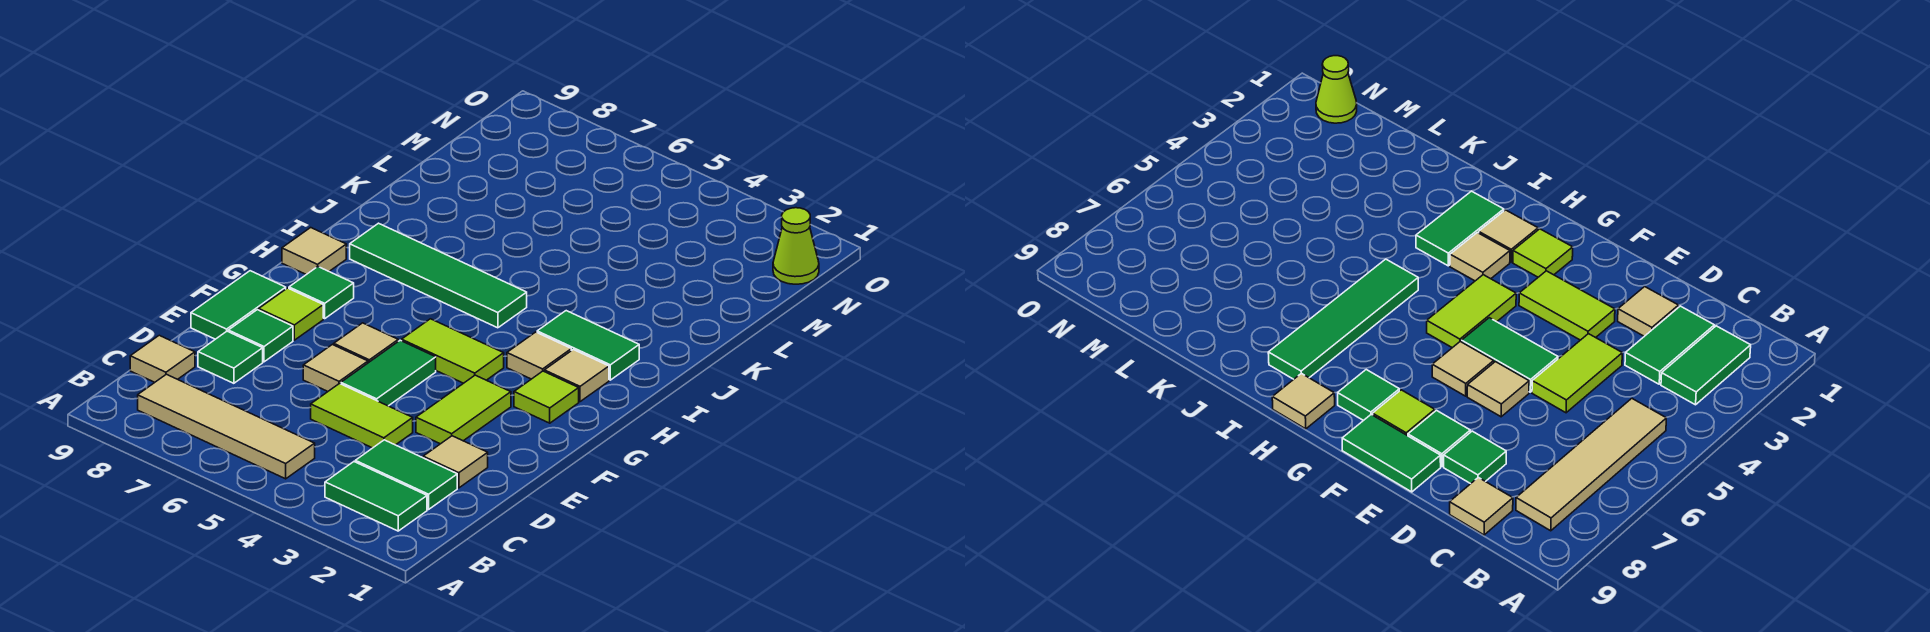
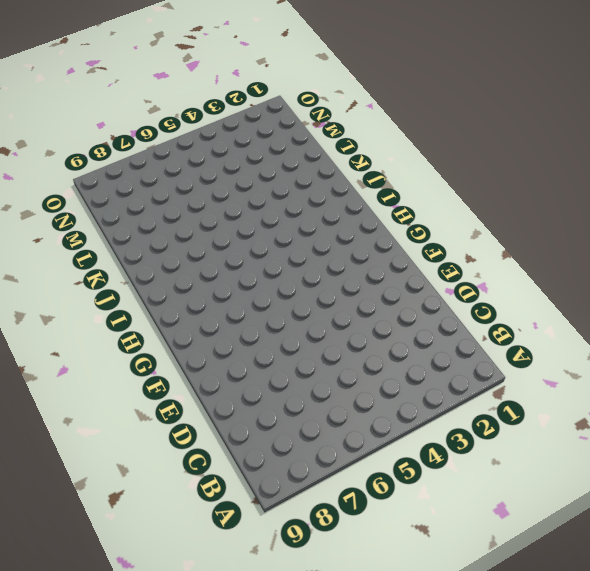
none -> green 1x2 tile [325,462,427,531]
none -> tan 1x4 tile [138,374,315,479]
none -> green 1x2 tile [355,440,457,510]

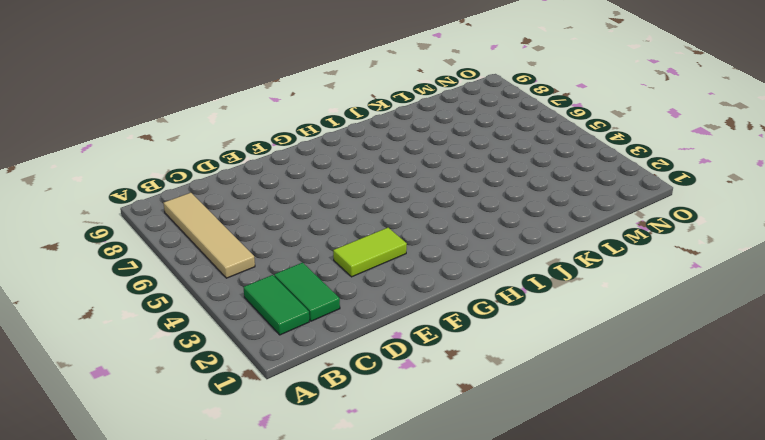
none -> tan 1x1 tile [130,335,195,382]
none -> tan 1x1 tile [423,436,488,488]
none -> lime 1x2 tile [311,384,413,448]

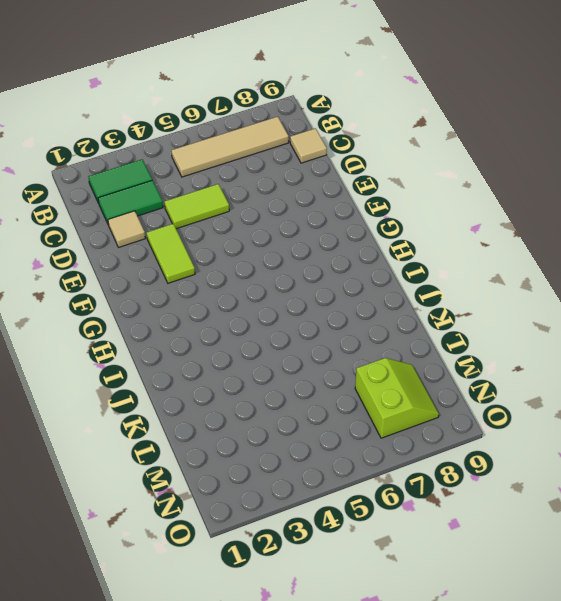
lime 2x2 slope [355,358,439,438] -> none
none -> green 1x1 tile [198,331,263,383]
none -> green 1x2 tile [341,340,436,406]
none -> tan 1x1 tile [303,345,368,391]

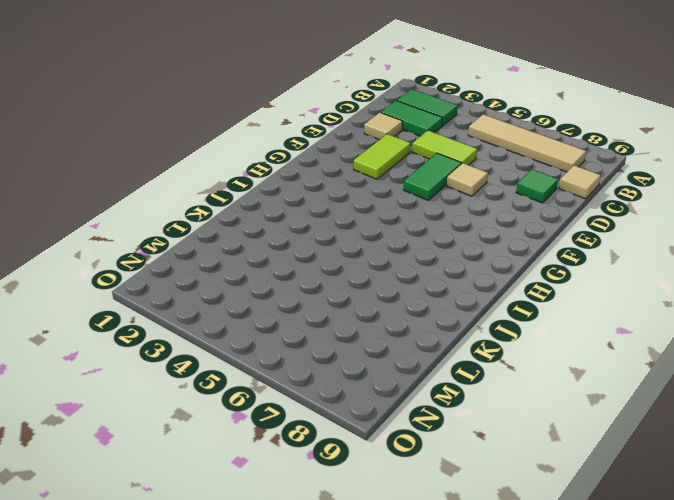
none -> green 1x1 tile [228,310,293,362]
none -> green 1x2 tile [191,271,286,339]
none -> tan 1x1 tile [334,323,398,363]

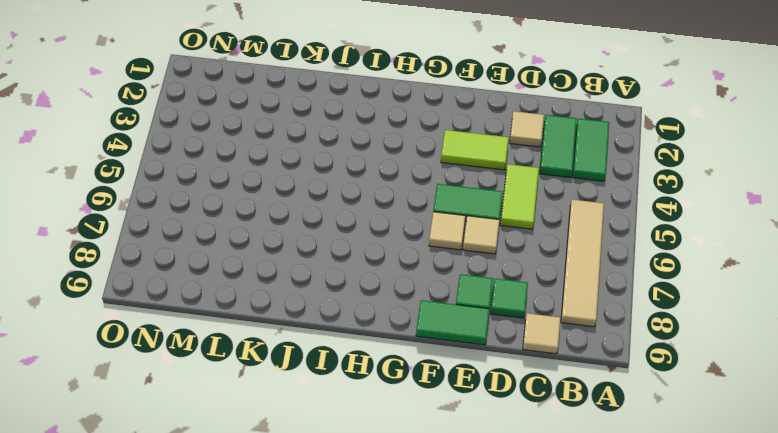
none -> lime 1x1 tile [259,288,323,340]
none -> lime 1x1 tile [514,371,579,423]
none -> lime 1x2 tile [402,319,504,383]

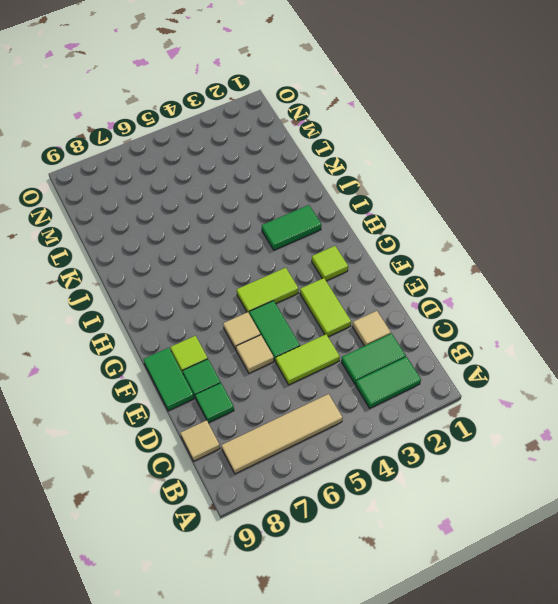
none -> green 1x1 tile [289,267,354,319]
none -> tan 1x1 tile [544,350,609,402]
none -> tan 1x1 tile [507,332,571,379]

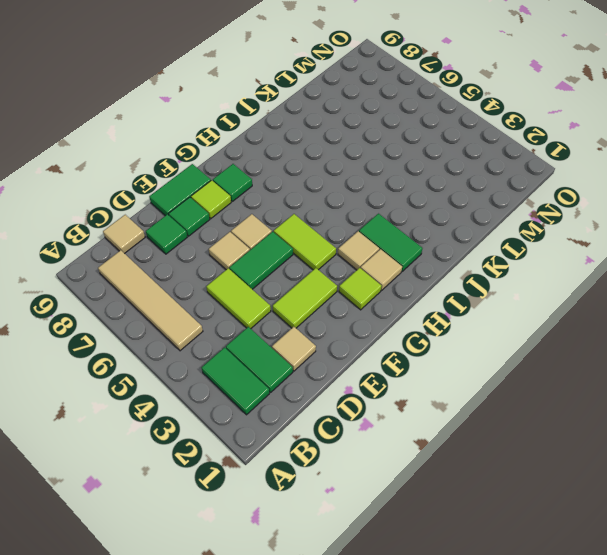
none -> tan 1x1 tile [282,228,346,275]
none -> green 1x4 tile [350,223,527,328]
none -> lime 1x1 cone [773,208,819,284]

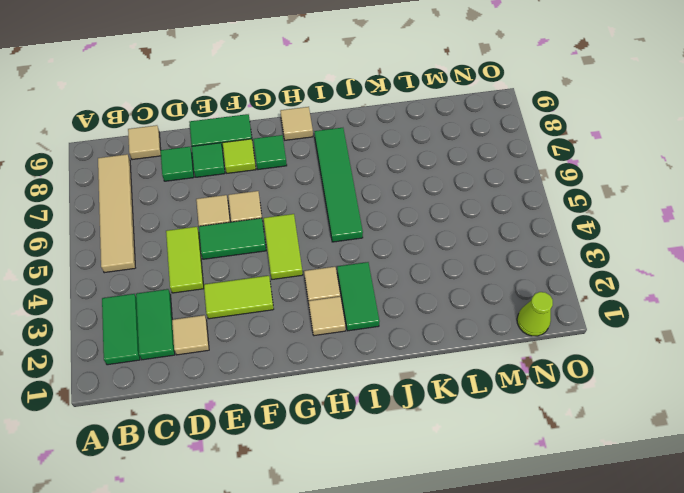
none -> lime 1x1 tile [514,371,579,423]

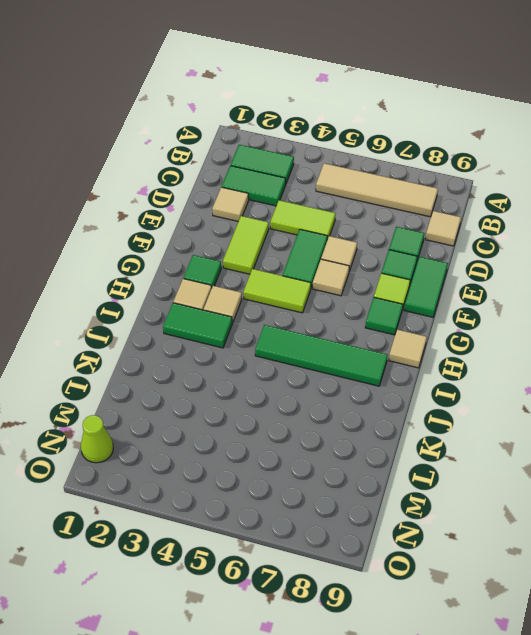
green 1x1 tile [184,255,221,287] -> lime 1x1 tile [514,371,579,423]

